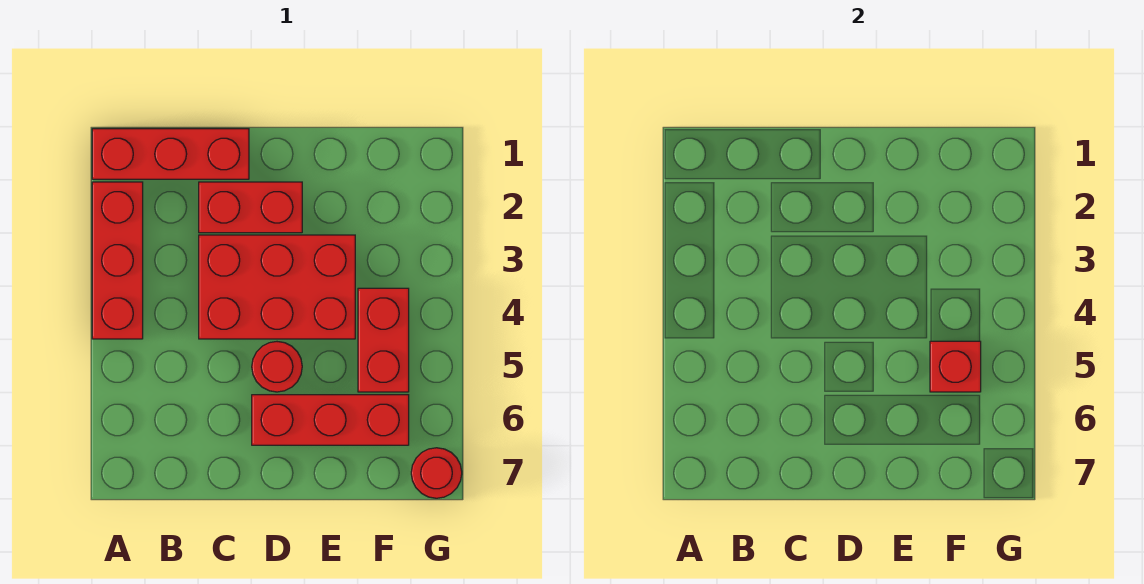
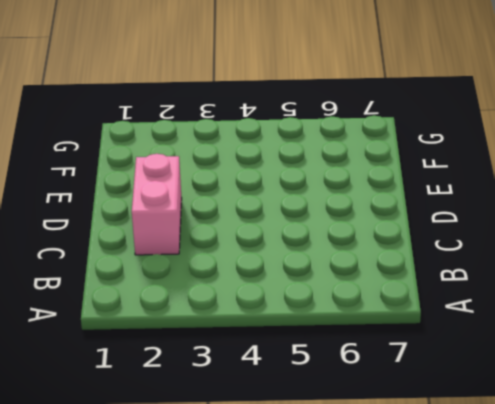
pink 1x2 brick [132,154,182,255] -> red 1x2 brick [199,182,302,233]
none -> red 1x3 brick [92,129,249,179]
none -> red 1x3 brick [92,182,143,339]

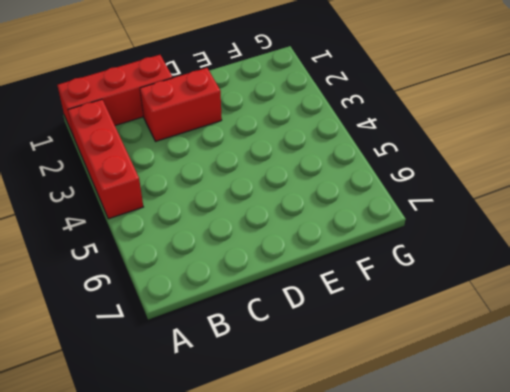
none -> red 2x3 brick [199,235,355,339]
none -> red 1x1 round brick [252,342,302,392]

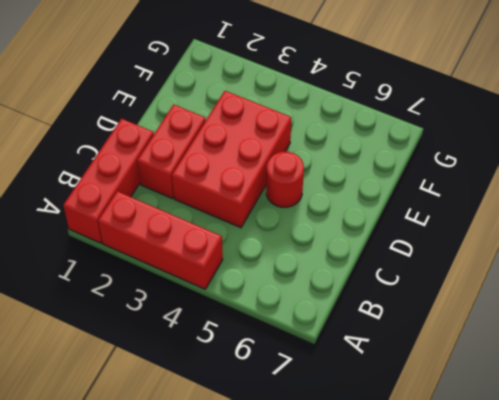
none -> red 1x3 brick [252,395,409,445]
none -> red 1x2 brick [358,288,409,392]

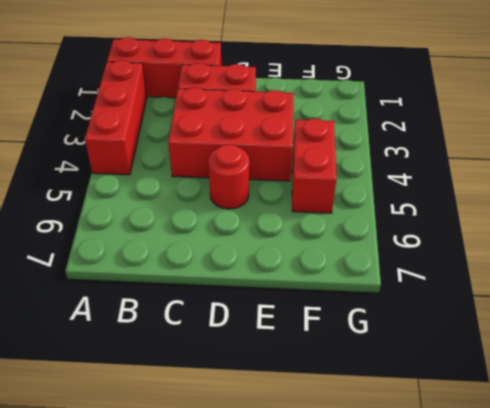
none -> red 1x3 brick [252,395,409,445]
none -> red 1x1 round brick [411,448,462,498]

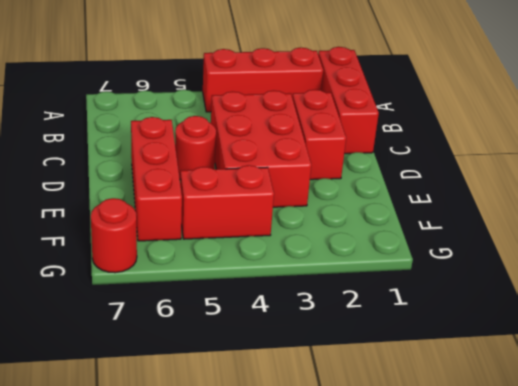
none -> red 1x1 brick [930,341,981,392]

